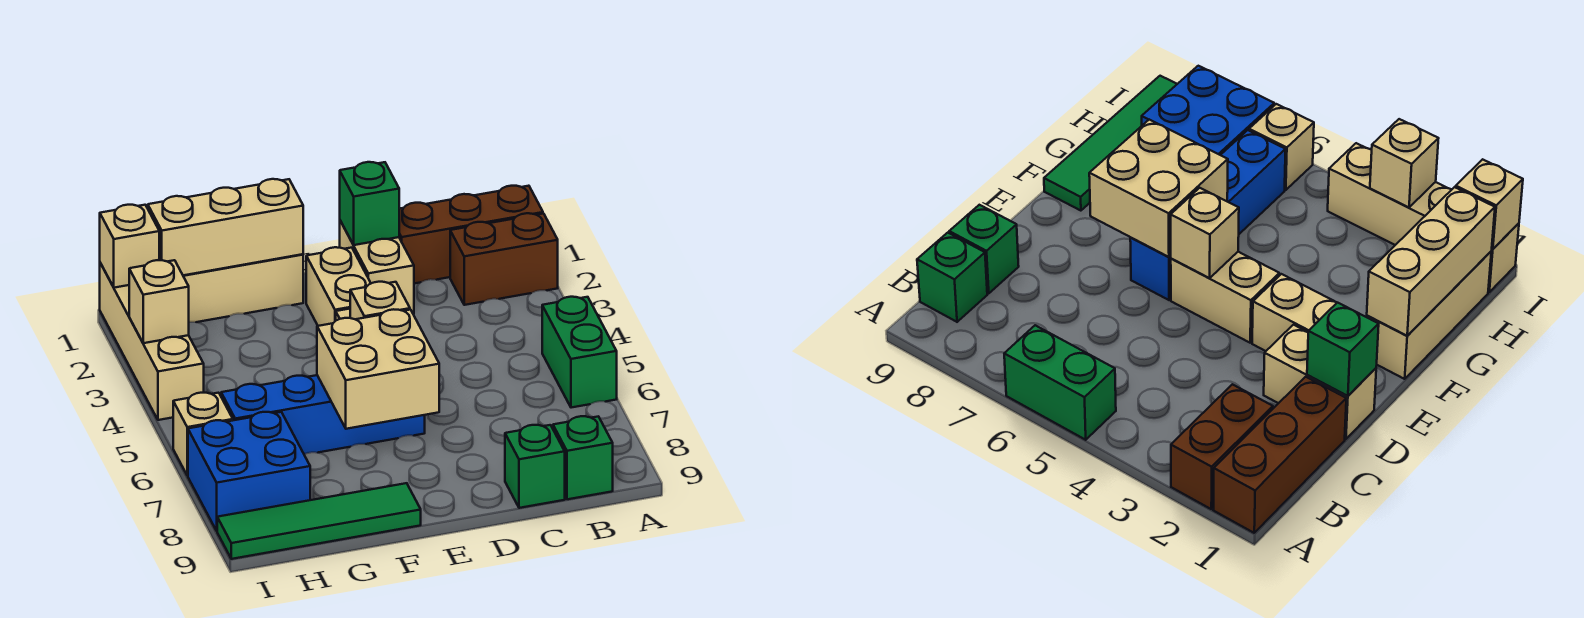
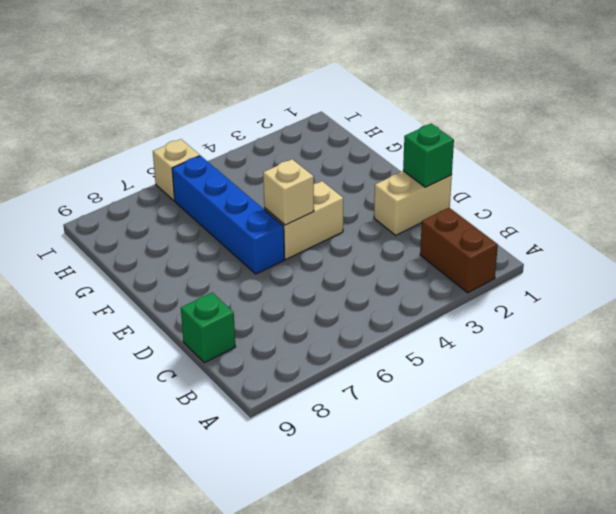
none -> brown 1x3 brick [399,186,543,283]
none -> green 1x2 brick [542,297,617,408]
none -> green 1x1 brick [553,416,613,499]

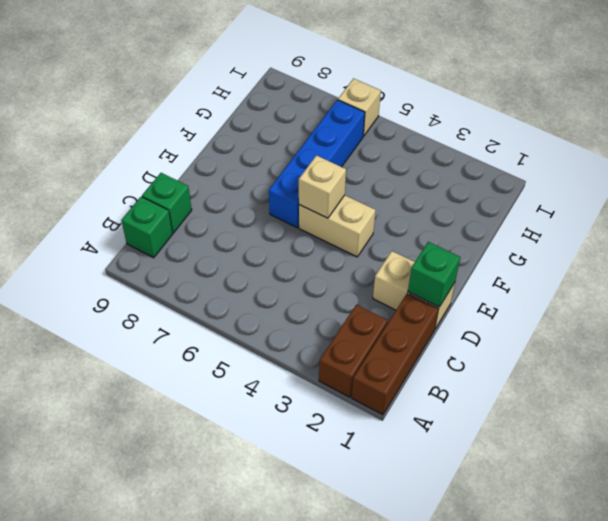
none -> green 1x2 brick [542,297,617,408]
none -> tan 1x2 brick [306,247,371,326]
none -> tan 1x3 brick [183,254,303,322]

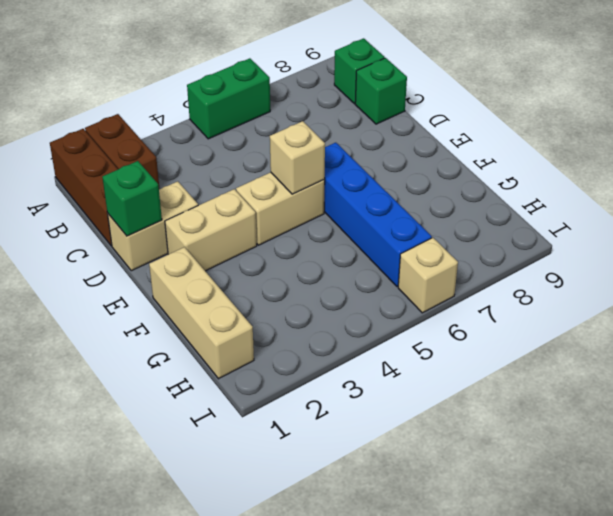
none -> green 1x4 tile [217,483,421,559]
none -> blue 2x2 brick [188,412,310,531]
none -> tan 1x4 brick [100,263,204,420]

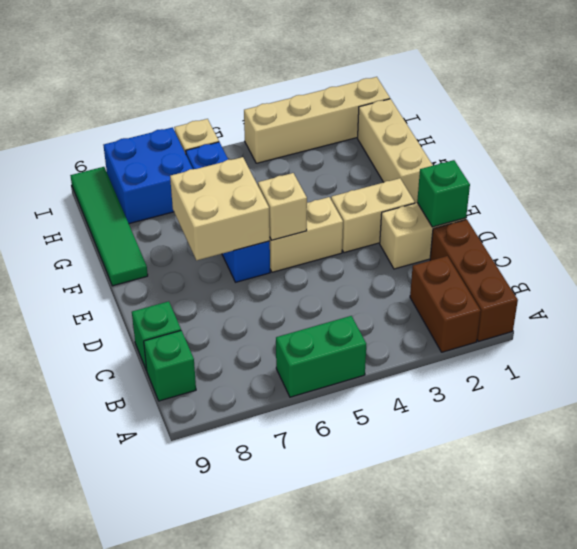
none -> tan 1x3 brick [148,179,303,275]
none -> tan 1x1 brick [100,205,159,288]
none -> tan 1x1 brick [129,260,189,343]

